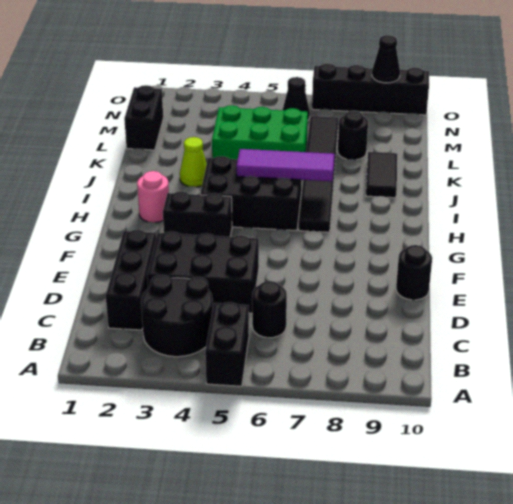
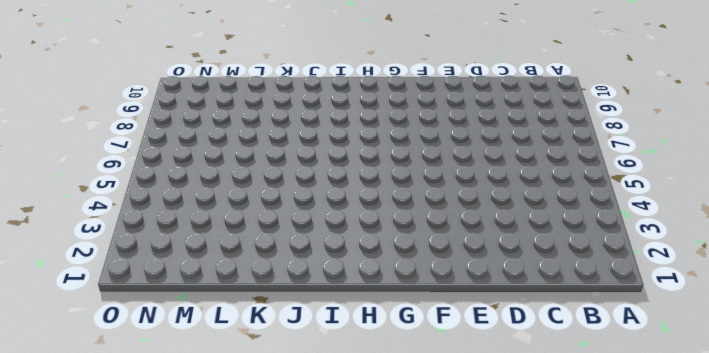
none -> black 1x2 brick [205,302,249,386]
none -> black 2x2 round brick [141,275,213,357]
none -> black 1x3 brick [106,230,156,330]

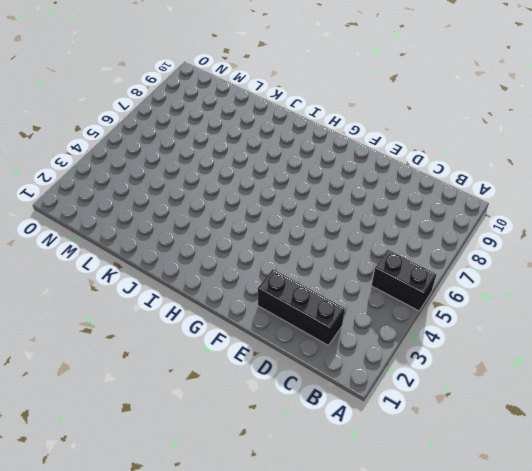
none -> black 2x2 round brick [141,275,213,357]
none -> black 1x1 round brick [252,281,287,338]
none -> black 2x3 brick [147,232,259,313]

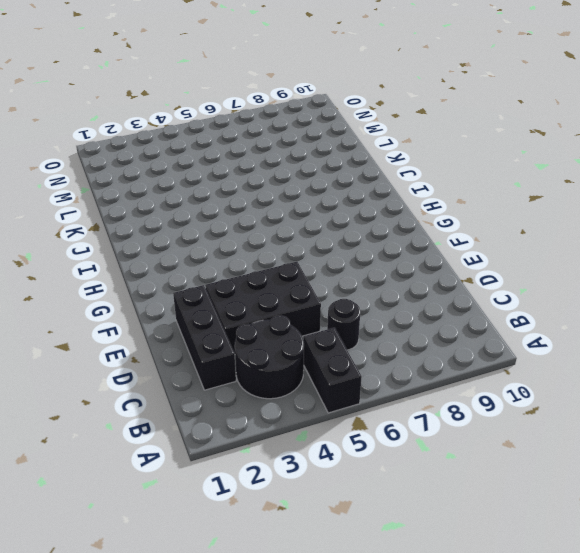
none -> black 1x1 round brick [396,245,432,300]
none -> black 1x2 brick [163,192,232,237]
none -> pink 1x1 round brick [137,171,169,223]

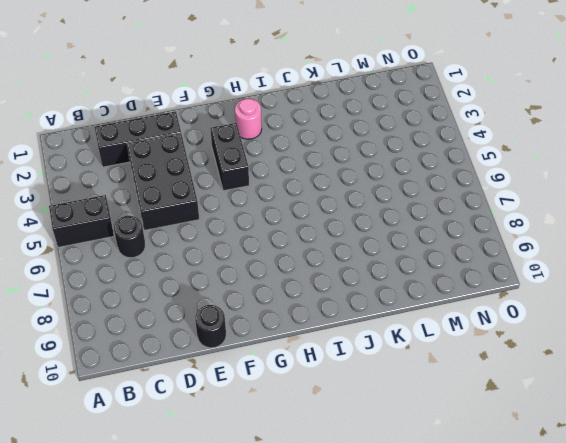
none -> black 2x2 round brick [141,275,213,357]
none -> black 2x3 brick [200,156,301,231]
none -> black 1x6 tile [299,116,338,232]

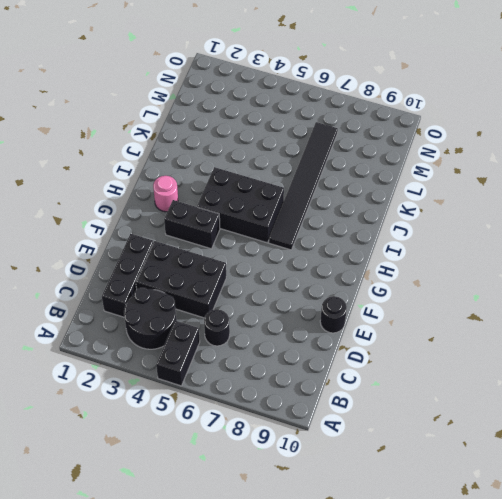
none -> lime 1x1 cone [180,137,207,187]
none -> black 1x2 tile [366,152,397,198]
none -> green 2x3 brick [212,105,308,159]

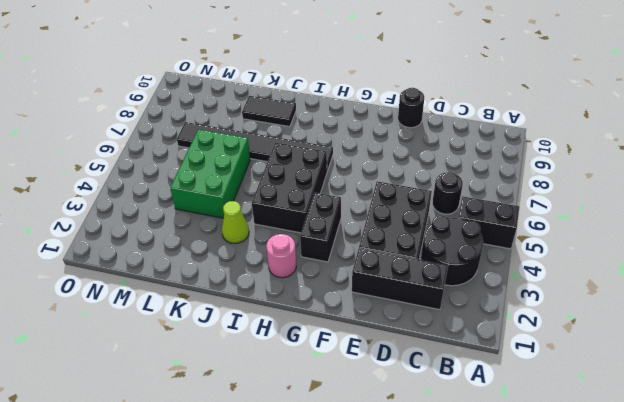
none -> black 1x2 brick [124,85,163,150]
none -> black 1x1 round brick [338,111,368,160]
none -> black 1x1 cone [283,77,310,120]

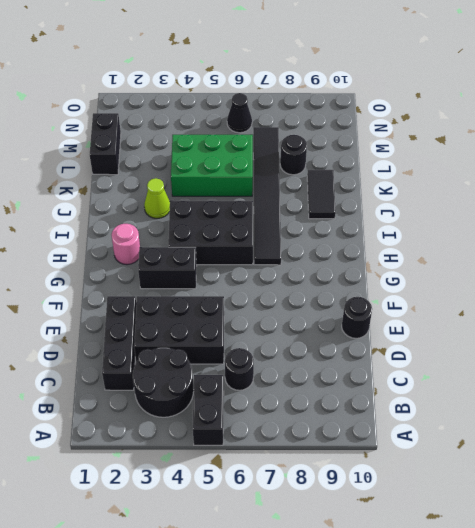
none -> black 1x4 brick [312,64,429,115]
none -> purple 1x3 tile [236,149,334,181]
none -> black 1x1 cone [372,35,400,83]

